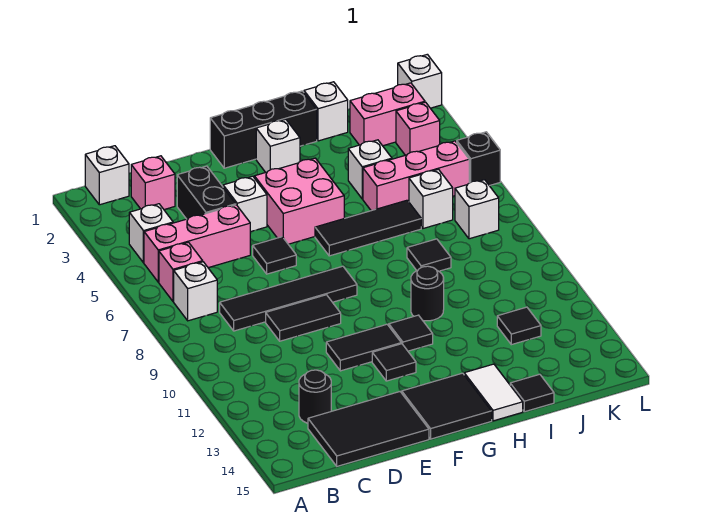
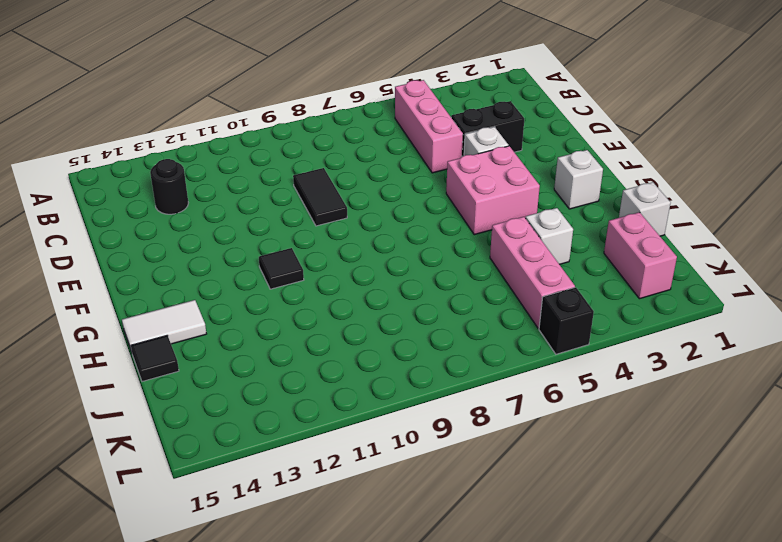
none -> white 1x1 brick [85,146,129,205]
none -> white 1x1 brick [129,204,173,263]
none -> pink 1x1 brick [159,242,203,301]
none -> white 1x1 brick [174,262,217,321]

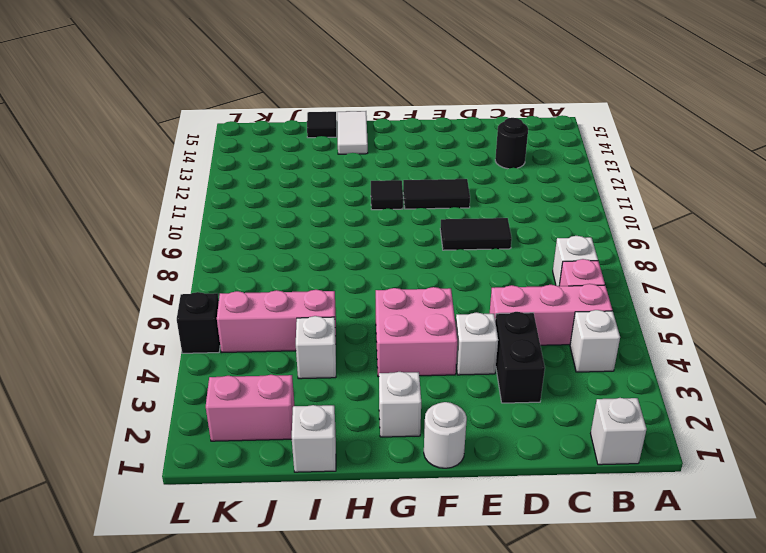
white 1x1 round brick [424,402,467,468] -> black 1x3 brick [210,91,317,168]
none -> pink 1x1 brick [131,156,175,210]
none -> black 1x4 tile [220,266,357,331]
none -> black 2x3 tile [308,392,429,466]
none -> black 1x1 tile [253,237,296,274]

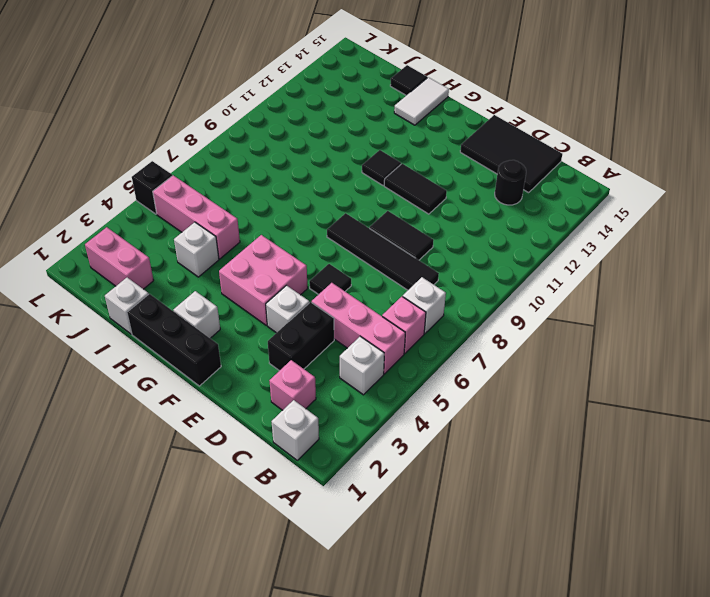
none -> black 1x1 tile [372,344,416,381]
none -> black 2x2 tile [402,373,492,439]
none -> black 1x3 tile [315,200,421,256]
none -> black 1x1 round brick [411,266,444,321]

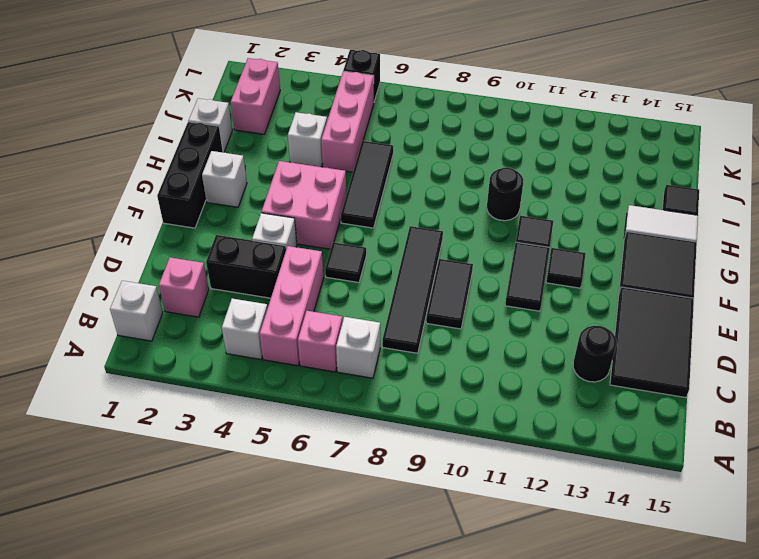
none -> black 1x1 tile [407,239,451,271]
none -> white 1x1 brick [409,169,453,228]
none -> black 1x1 tile [497,307,541,345]
none -> pink 1x1 brick [396,102,440,155]

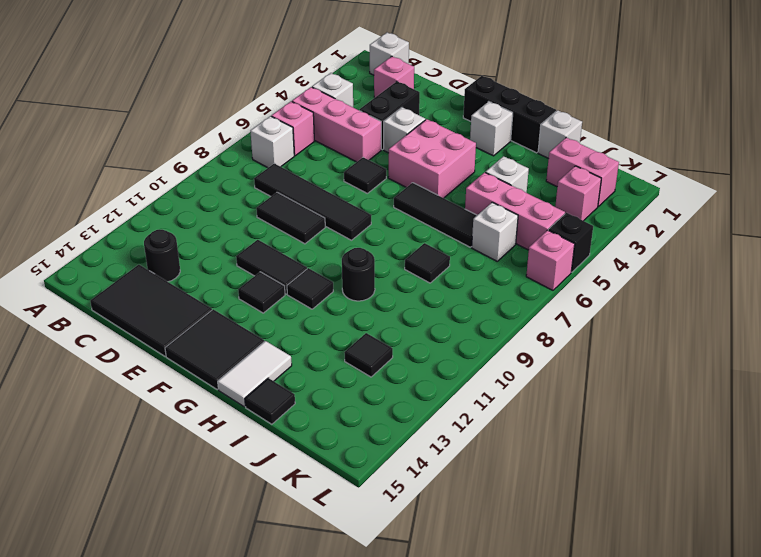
pink 1x1 brick [526,230,575,290] -> none
none -> white 1x1 brick [455,180,499,239]
none -> white 1x1 brick [398,54,442,108]

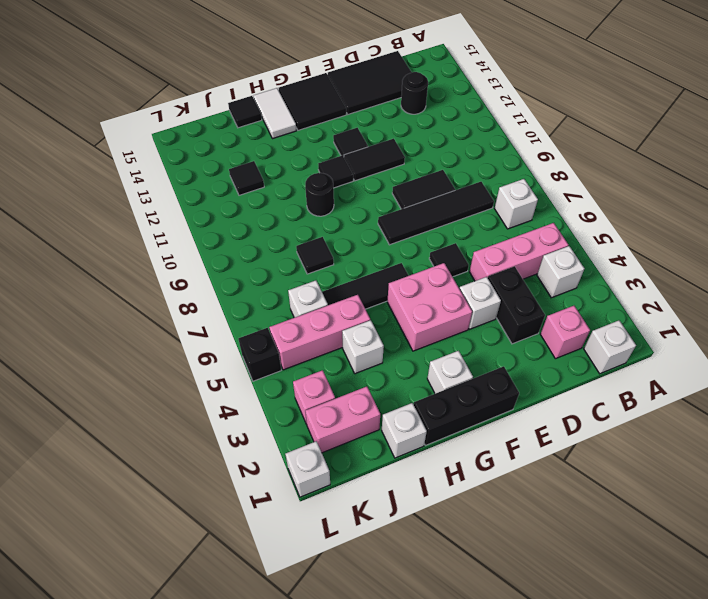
none -> pink 1x1 brick [159,242,203,301]
none -> white 1x1 brick [455,180,499,239]

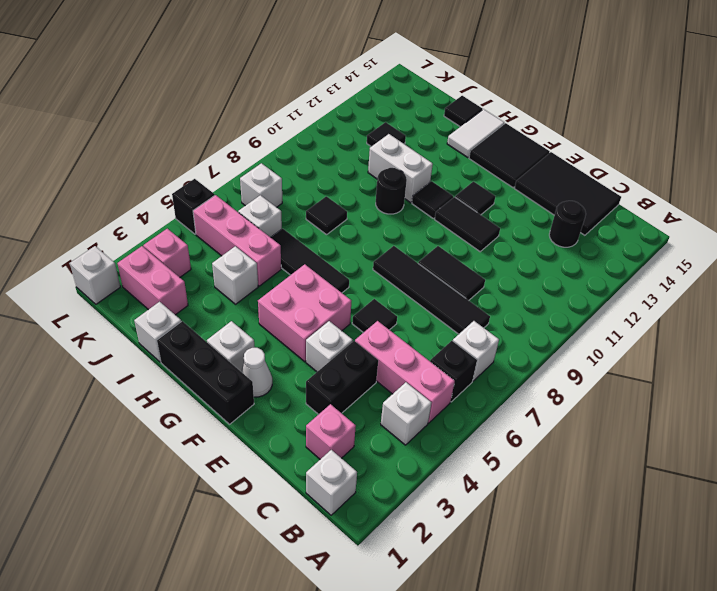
black 1x1 brick [430,341,477,402] -> pink 1x1 brick [159,242,203,301]
white 1x1 cone [241,348,272,397] -> none
white 1x2 brick [368,134,433,203] -> none

